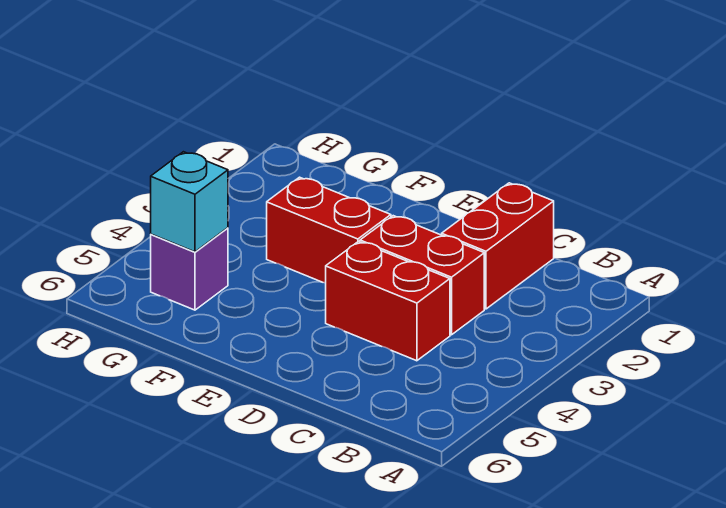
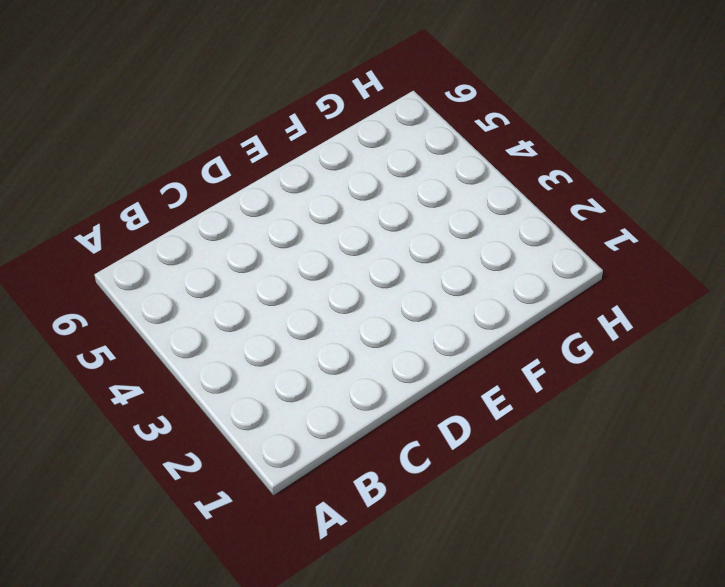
none -> red 1x2 brick [442,183,554,309]
none -> red 1x2 brick [360,216,484,335]

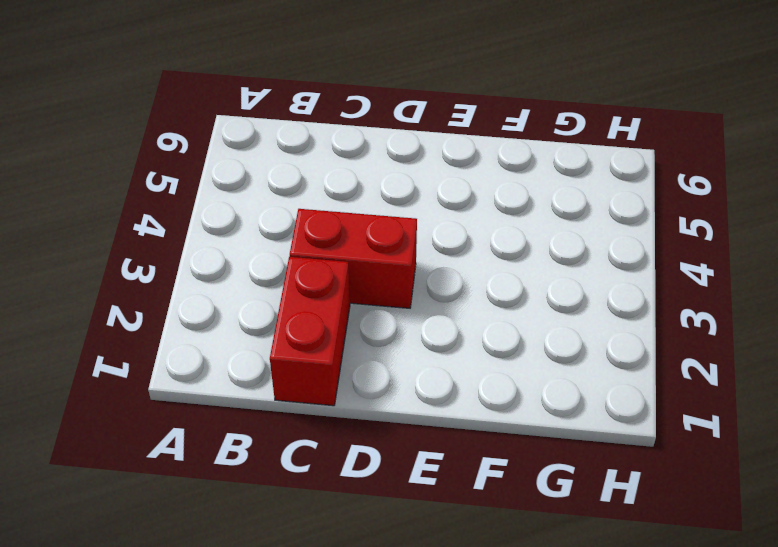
none -> red 1x2 brick [326,241,450,361]
none -> red 1x2 brick [267,177,391,283]

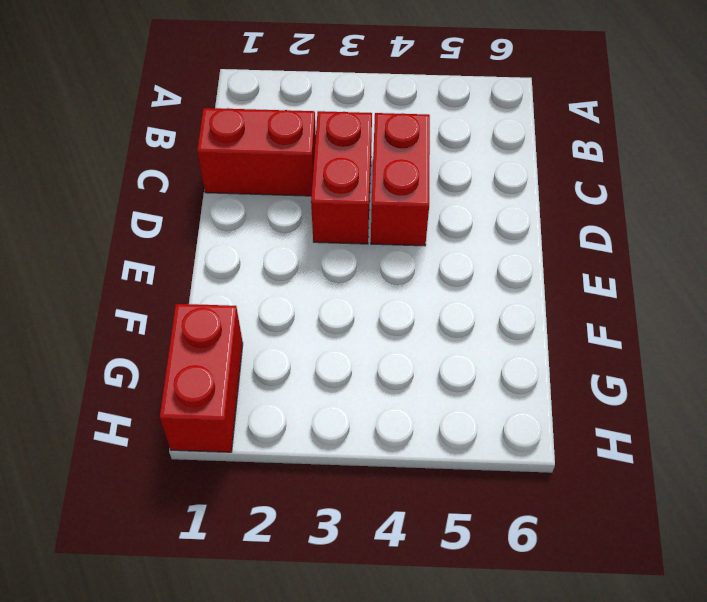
red 1x2 brick [160,304,243,452] -> red 1x2 brick moved to [267,177,391,283]
none -> purple 1x1 brick [151,228,228,310]
none -> cyan 1x1 brick [151,152,228,252]

